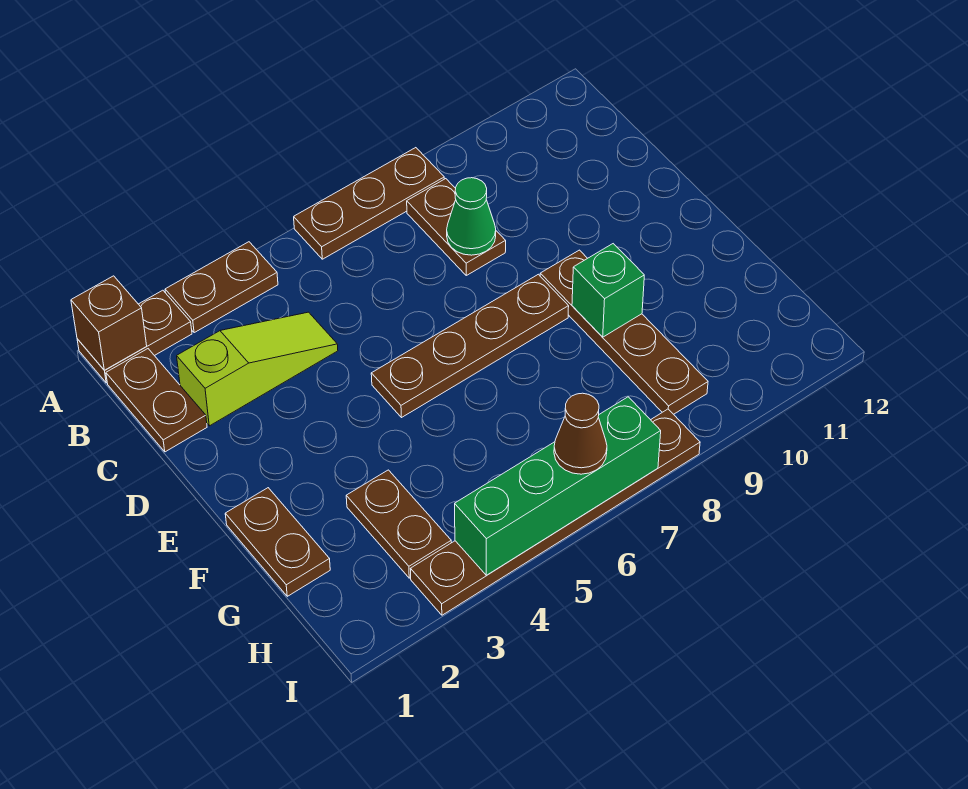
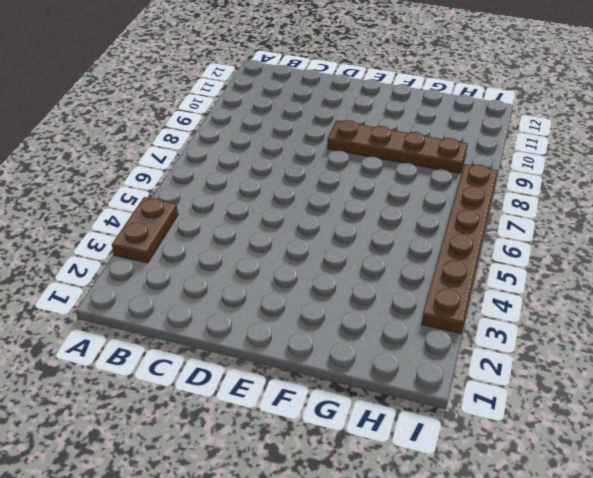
none -> brown 1x2 plate [77,290,192,383]
none -> brown 1x3 plate [294,148,444,259]
none -> brown 1x2 plate [106,349,207,452]

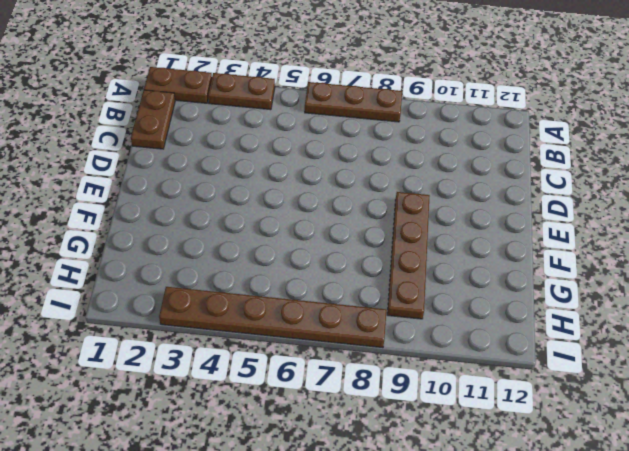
none -> brown 1x2 plate [407,179,506,275]
none -> lime 1x3 slope [177,312,338,426]
none -> brown 1x4 plate [371,274,569,418]

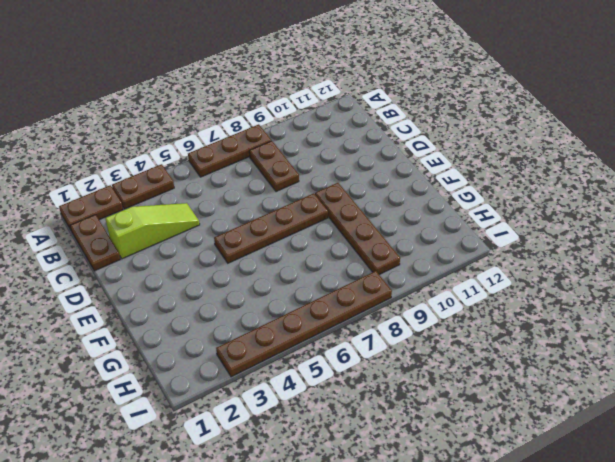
none -> brown 1x2 plate [225,488,330,596]
none -> brown 1x2 plate [346,470,451,578]
none -> brown 1x1 brick [71,276,147,370]

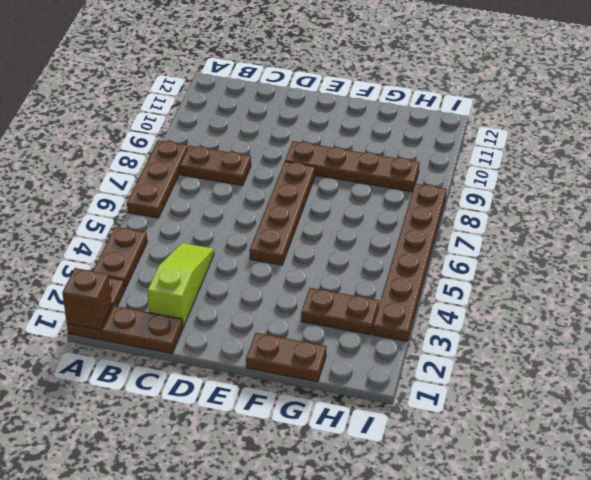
none -> green 1x1 cone [447,178,496,255]
none -> green 1x1 brick [572,244,644,337]
none -> green 1x4 brick [455,397,661,575]

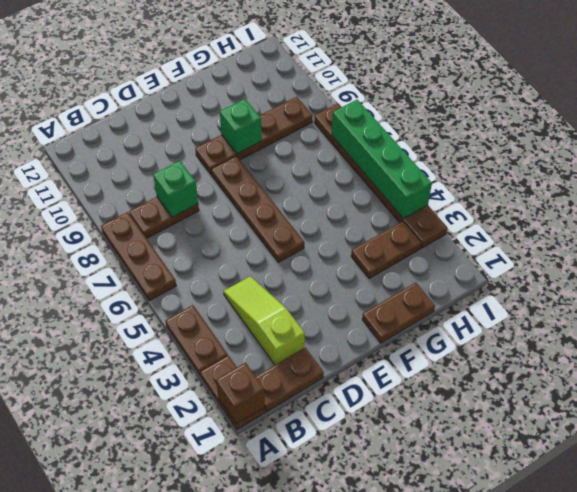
green 1x1 brick [153,161,198,217] -> green 1x1 cone [447,178,496,255]
none -> brown 1x1 cone [554,393,607,474]

